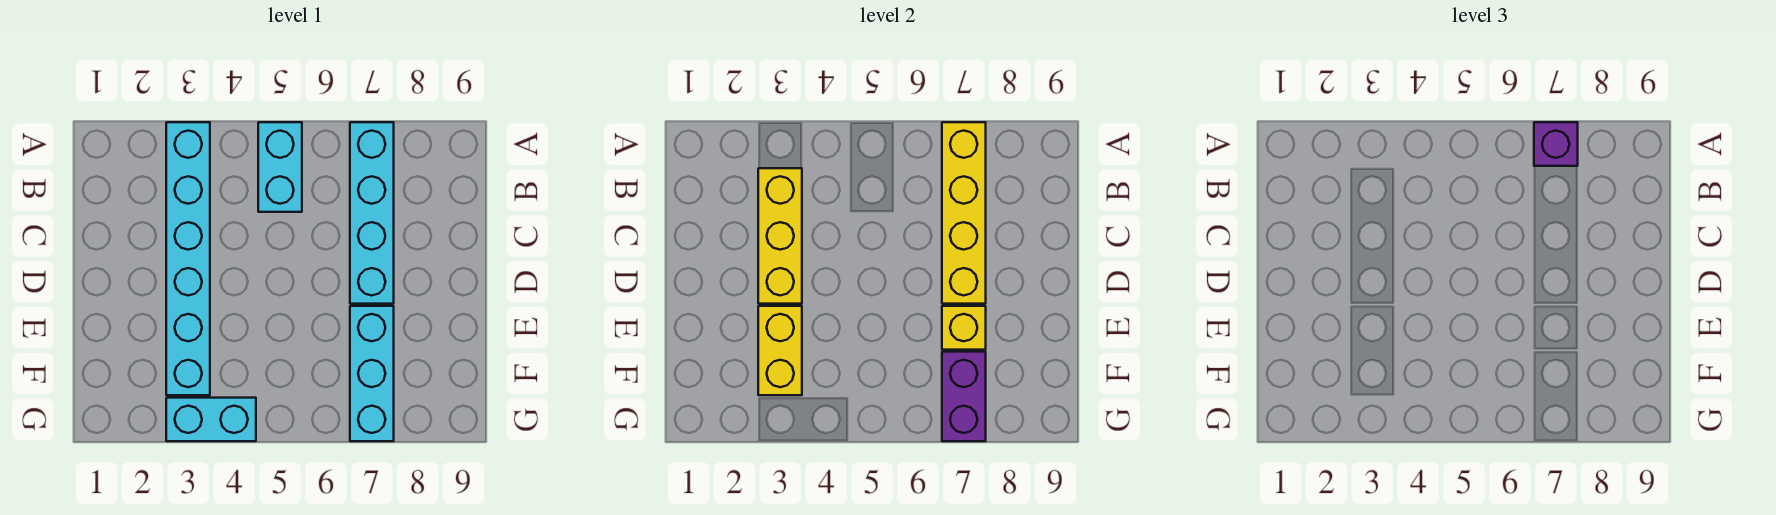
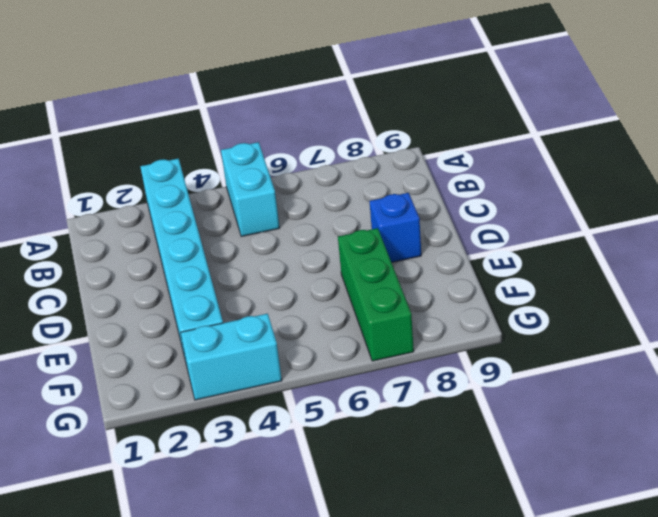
blue 1x1 brick [370,193,421,262] -> none
green 1x3 brick [338,228,414,361] -> cyan 1x3 brick [350,306,394,441]
none -> cyan 1x4 brick [350,122,394,304]
none -> yellow 1x4 brick [942,122,986,304]

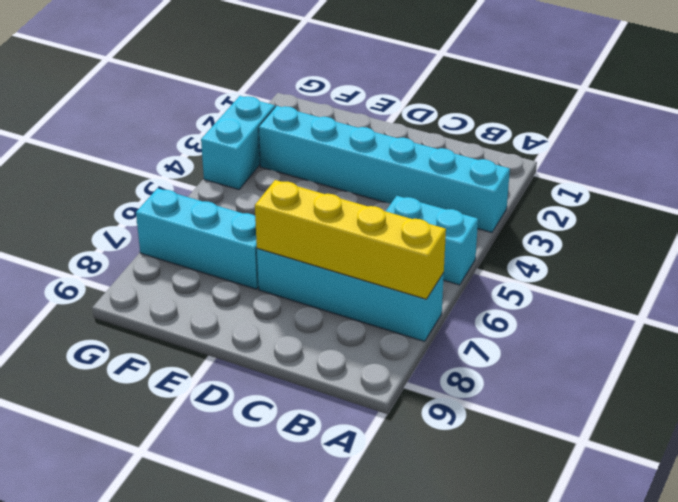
none -> yellow 1x3 brick [758,168,802,304]
none -> yellow 1x2 brick [758,306,802,395]

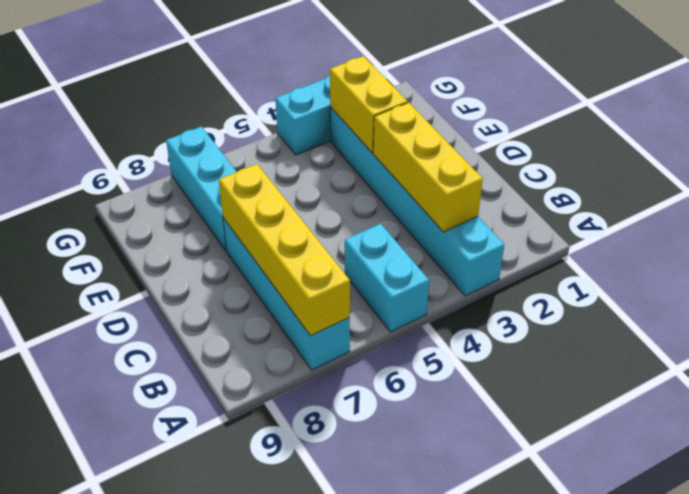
none -> yellow 1x1 brick [942,306,986,350]
none -> purple 1x2 brick [942,352,986,441]

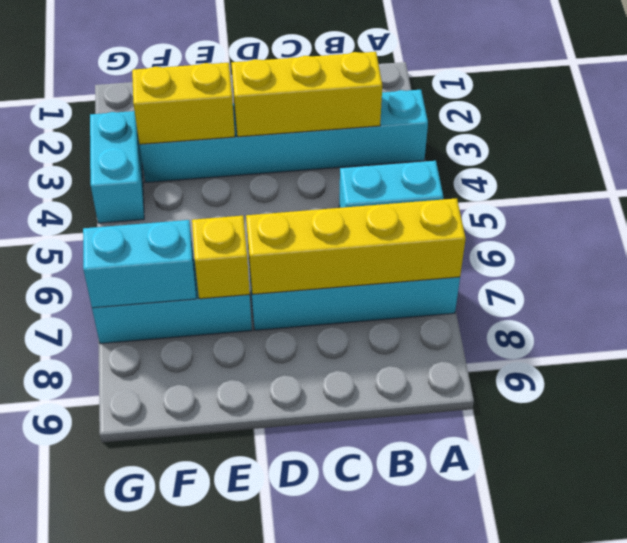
cyan 1x2 brick [83,220,196,308] -> purple 1x2 brick [942,352,986,441]
none -> purple 1x1 brick [1534,122,1578,166]

